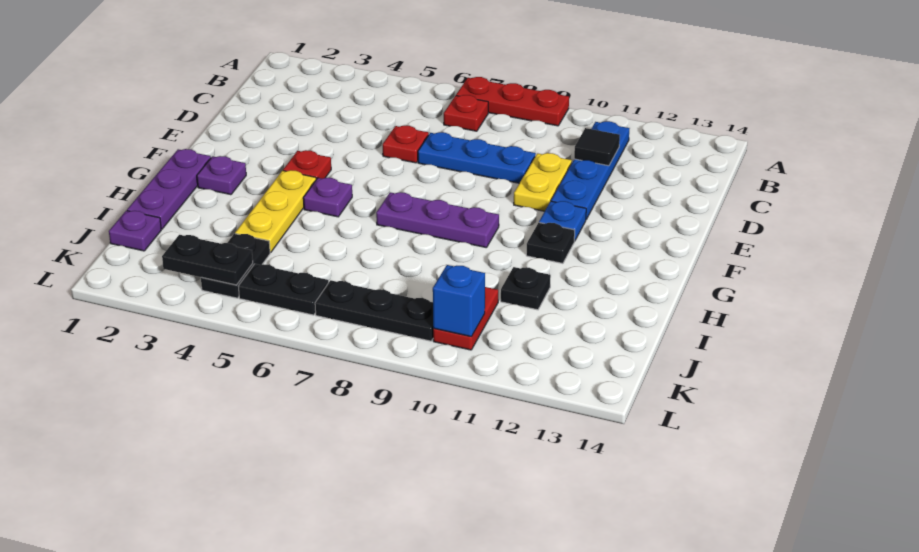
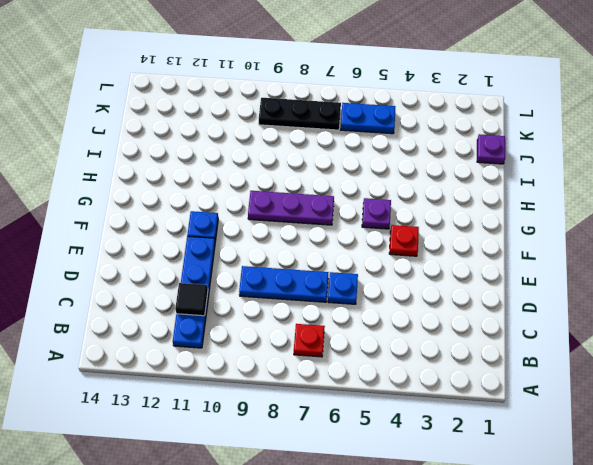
blue 1x1 plate [328,272,358,304] -> red 1x1 plate [383,126,429,163]
blue 1x2 plate [340,103,395,134] -> black 1x2 plate [238,264,329,315]
none -> red 1x3 plate [456,77,569,126]
none -> yellow 1x2 plate [514,153,572,211]
none -> purple 1x3 plate [127,149,211,229]

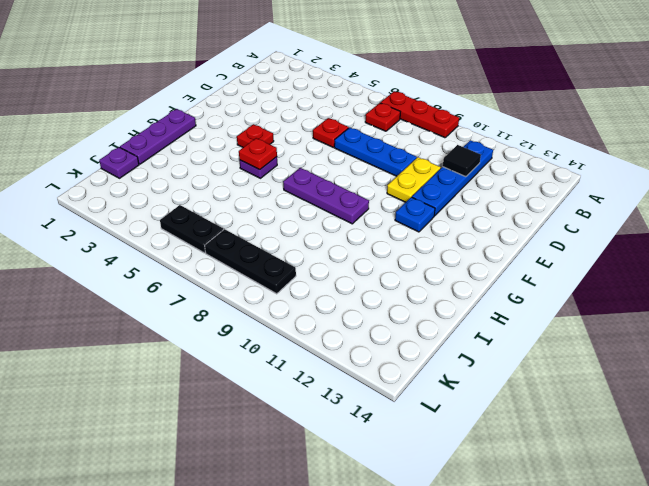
red 1x1 plate [239,138,277,170] -> none
none -> purple 1x1 plate [197,156,246,195]
none -> yellow 1x3 plate [235,170,316,252]
none -> black 1x1 plate [526,223,575,263]

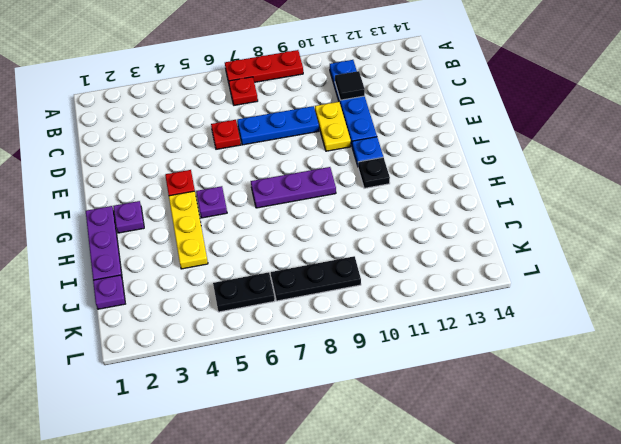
none -> black 1x1 plate [501,267,551,310]
none -> black 1x2 plate [201,234,270,298]
none -> red 1x2 plate [433,287,498,350]

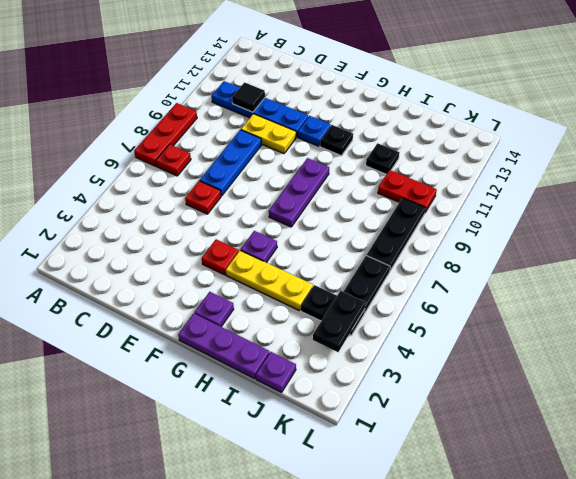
none -> blue 1x1 brick [433,265,485,337]

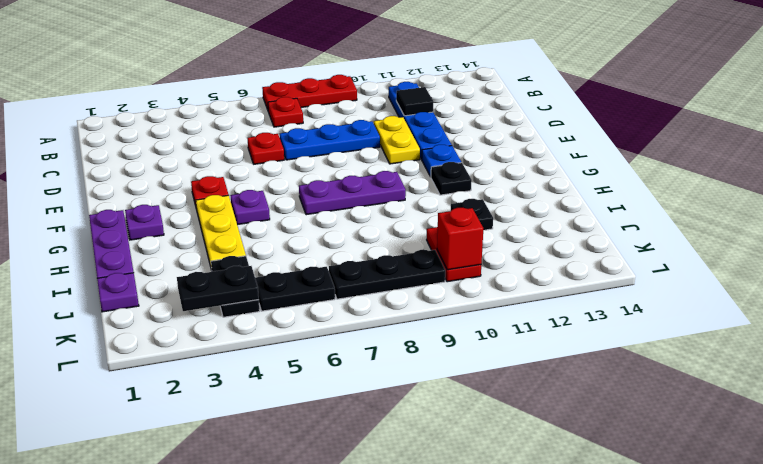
red 1x1 brick [437,208,483,270] -> blue 1x1 brick [433,265,485,337]

